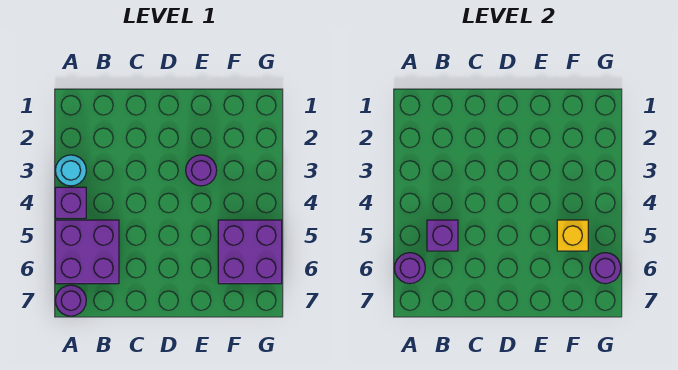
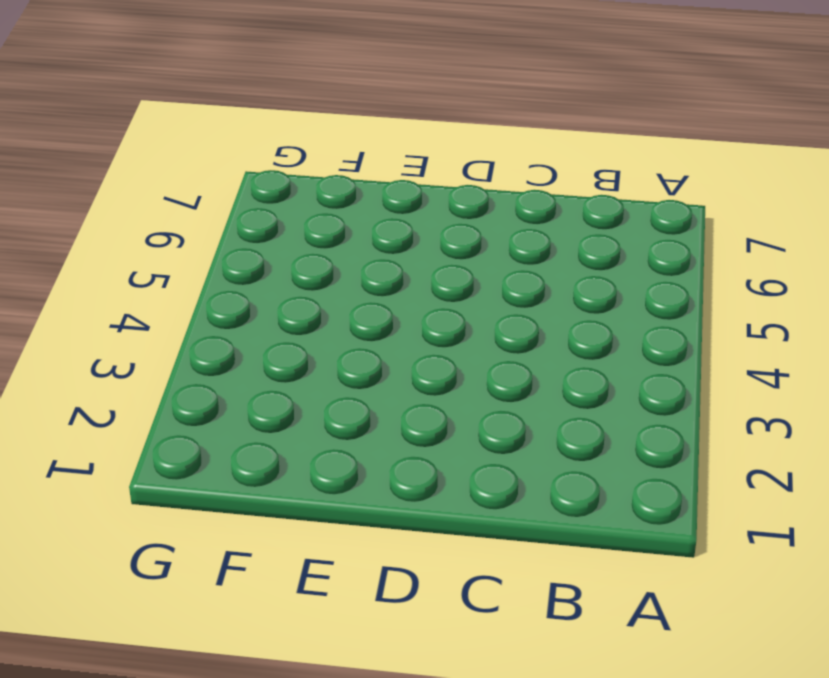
none -> cyan 1x1 round brick [55,155,86,186]
none -> purple 1x1 brick [55,187,86,218]

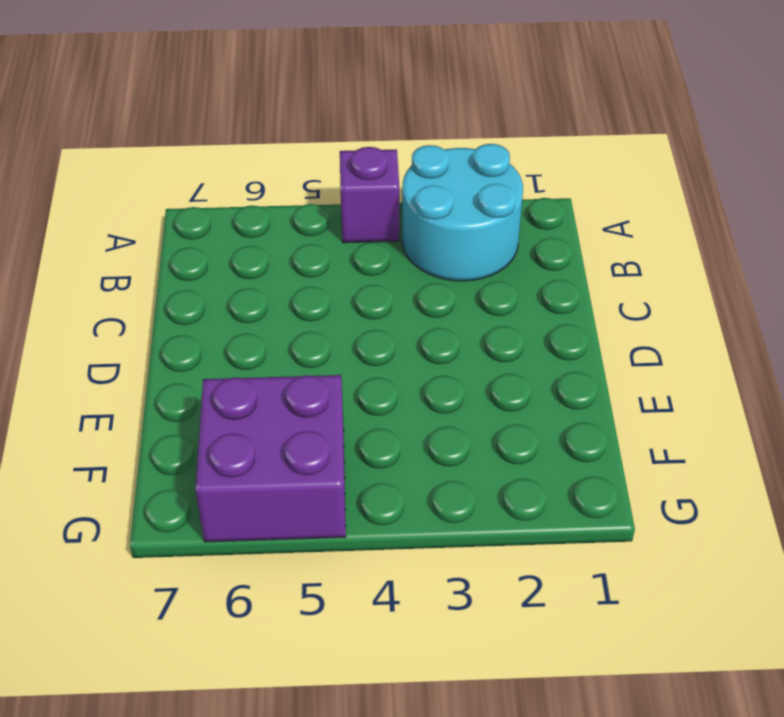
cyan 2x2 round brick [402,144,523,281] -> cyan 1x1 round brick [55,155,86,186]
none -> purple 2x2 brick [55,220,119,284]
none -> purple 1x1 round brick [55,285,86,316]

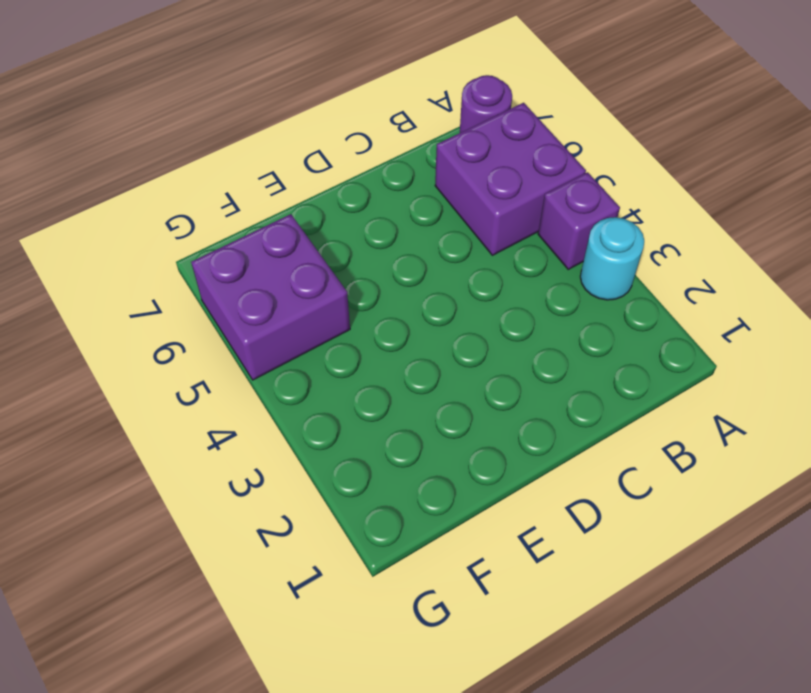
none -> purple 1x1 round brick [186,155,217,186]
none -> purple 1x1 round brick [394,253,425,284]

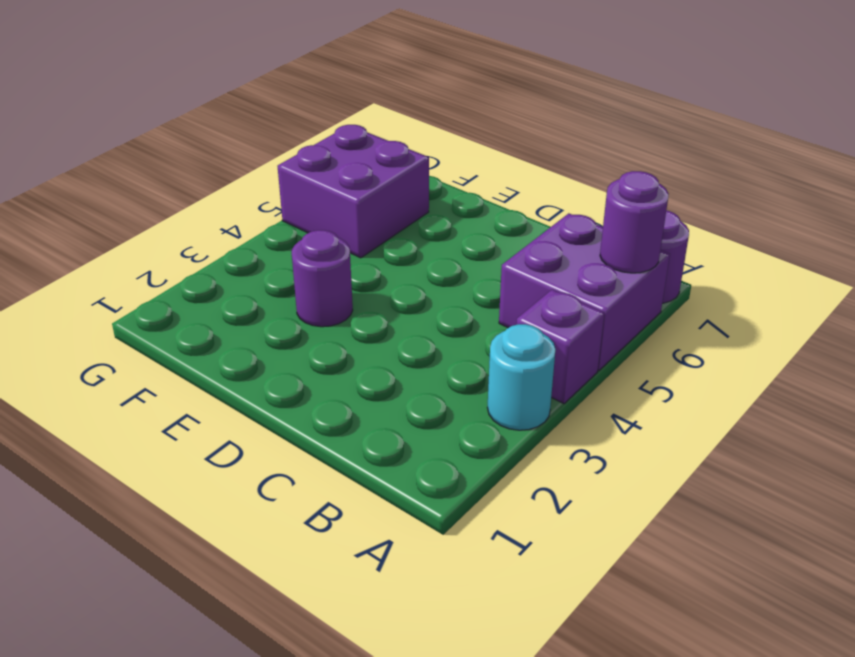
none -> purple 1x1 brick [427,220,458,251]
none -> yellow 1x1 brick [557,220,588,251]

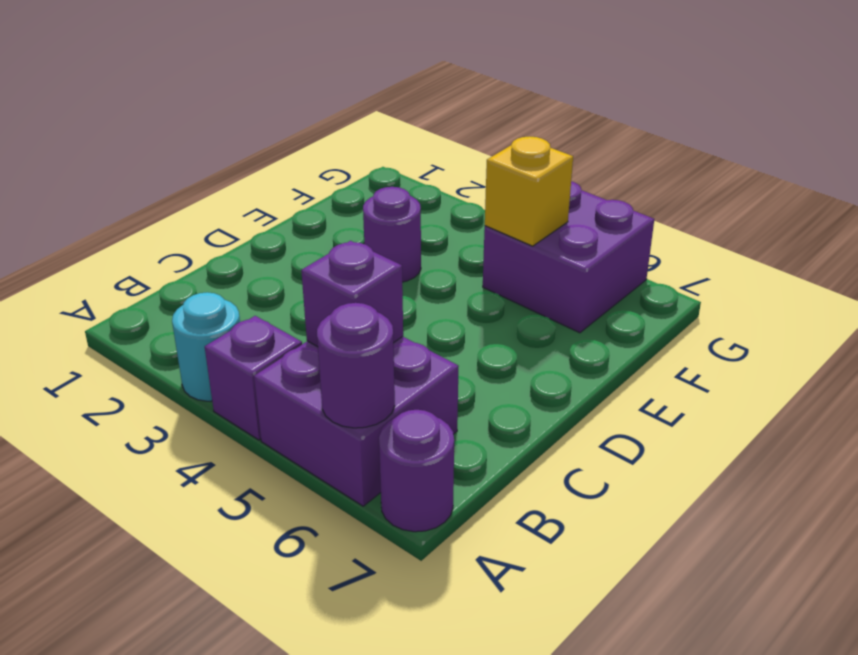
none -> purple 1x1 round brick [590,253,621,284]

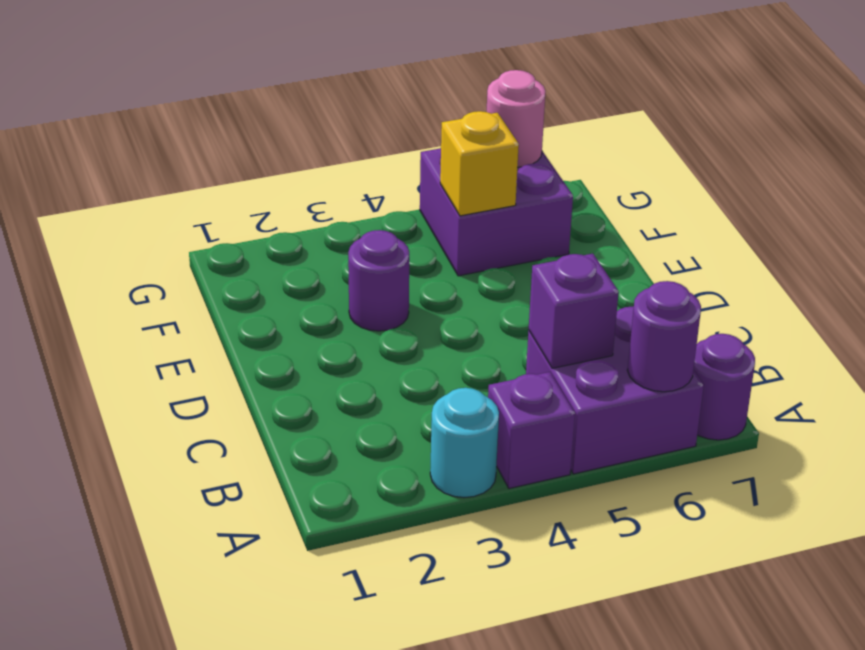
pink 1x1 round brick [487,70,545,167] -> purple 1x1 round brick [590,253,621,284]

